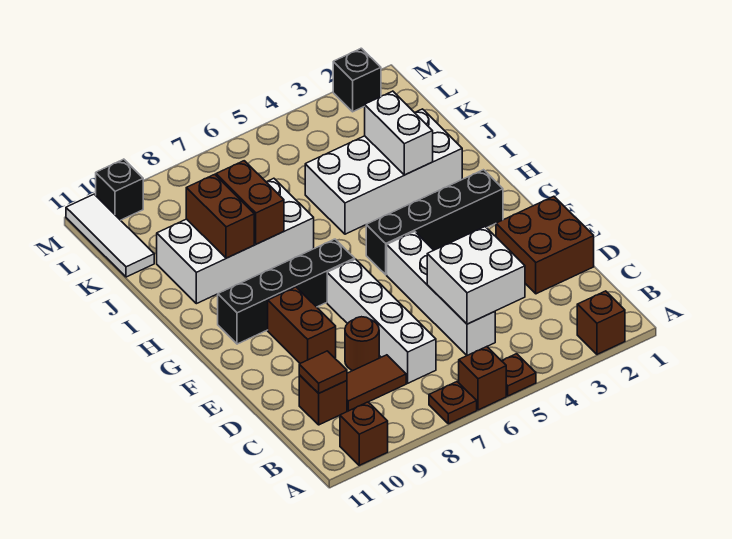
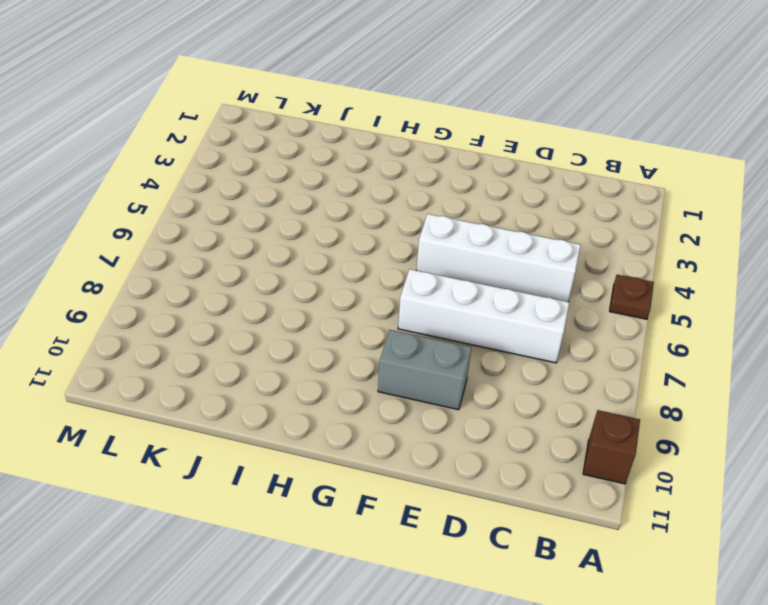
grey 1x2 brick [378,330,472,410] -> brown 1x2 brick [268,287,336,363]
none -> brown 1x1 brick [577,291,625,354]
none -> brown 1x1 brick [459,347,506,410]
none -> brown 1x1 plate [429,382,477,424]

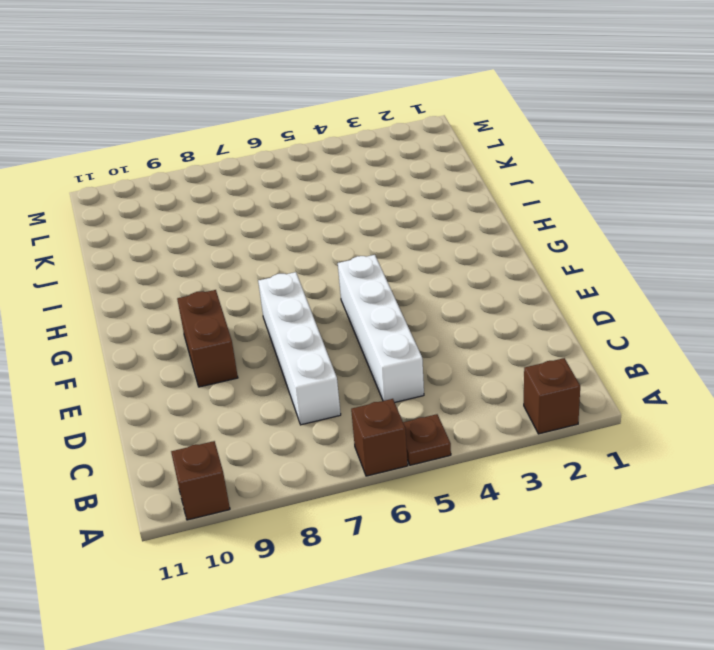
none -> brown 1x1 plate [429,382,477,424]
none -> brown 1x2 tile [347,355,406,411]
none -> brown 1x1 brick [299,375,347,425]

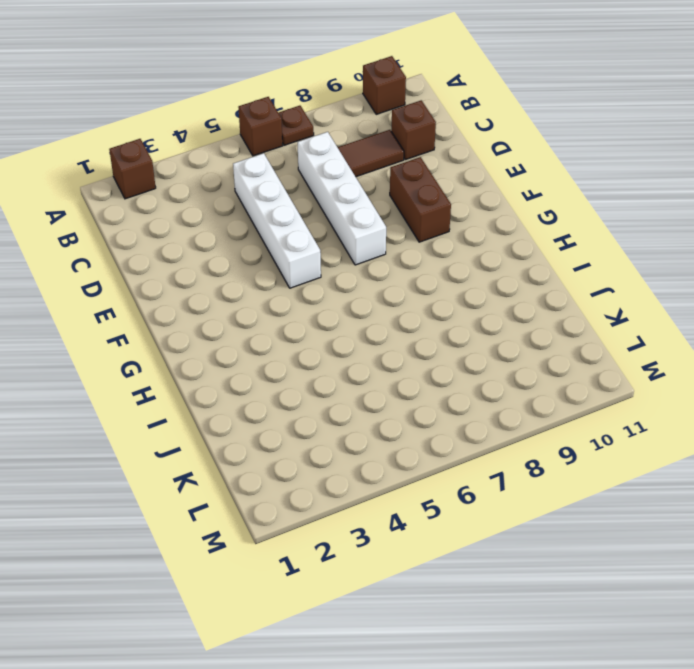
none -> brown 1x1 plate [502,354,536,396]
none -> brown 2x2 brick [496,196,594,294]
none -> brown 1x1 round brick [345,317,379,371]

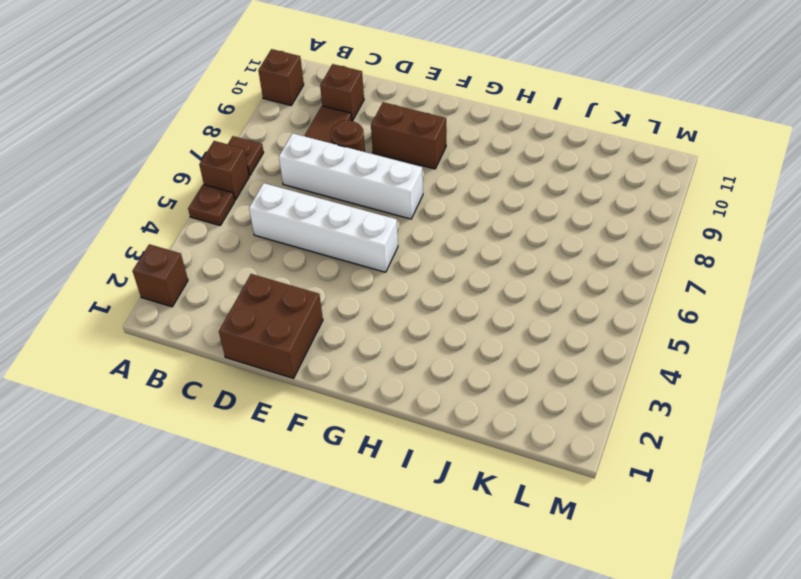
none -> black 1x4 brick [366,170,503,275]
none -> black 1x4 brick [218,239,355,344]
none -> white 2x4 brick [305,109,462,234]

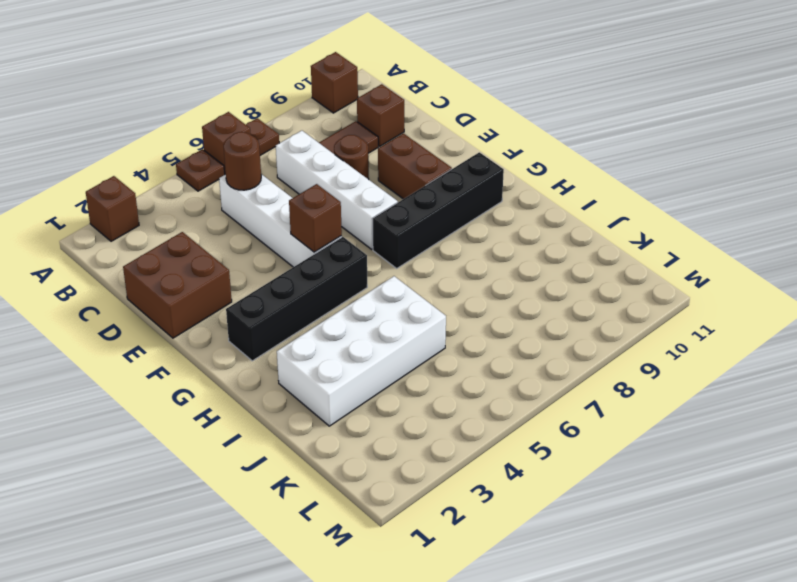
brown 1x1 round brick [224,132,261,190] -> white 2x2 brick [427,227,525,324]
brown 1x1 brick [289,184,342,252] -> none
none -> white 2x4 brick [157,178,314,304]
none -> white 1x3 tile [66,194,154,277]
none -> black 1x1 brick [333,48,381,112]

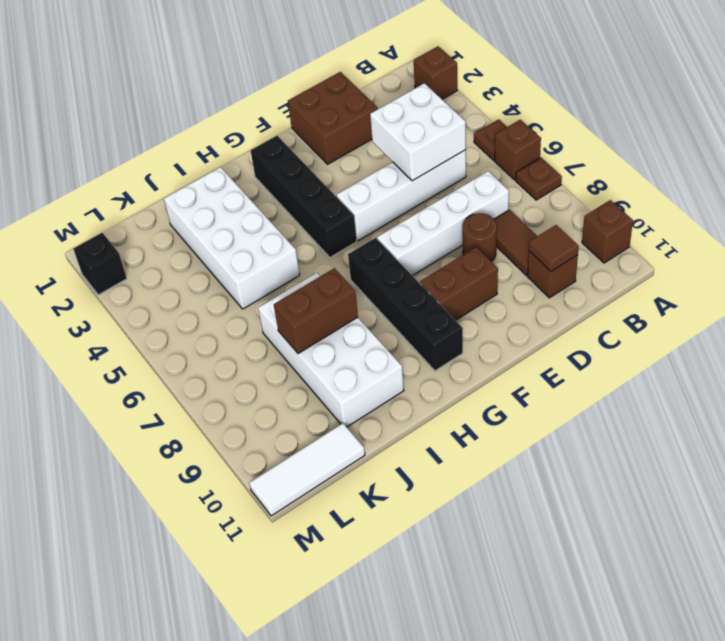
none -> black 1x1 brick [96,159,143,220]
none -> white 1x2 brick [365,91,433,175]
none -> brown 1x2 brick [186,174,254,258]

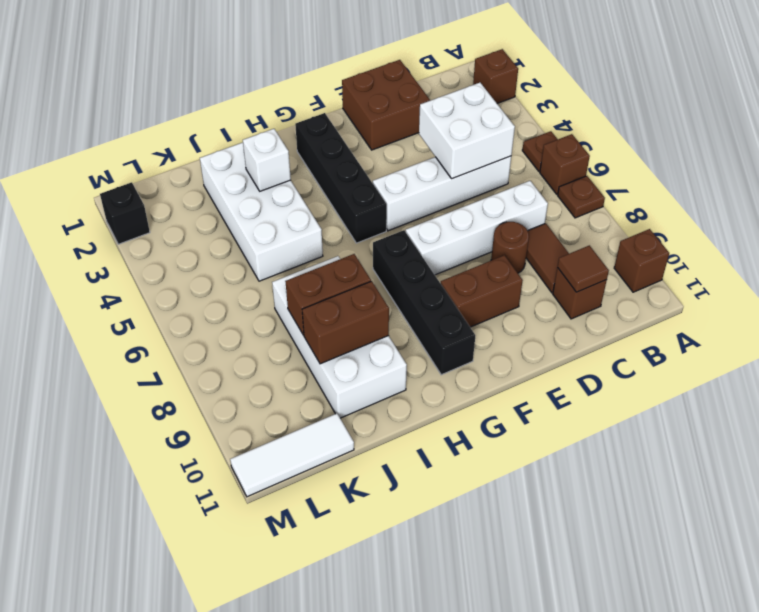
white 1x1 brick [243,129,291,191] -> white 1x2 brick [365,91,433,175]
none -> black 1x1 brick [96,159,143,220]

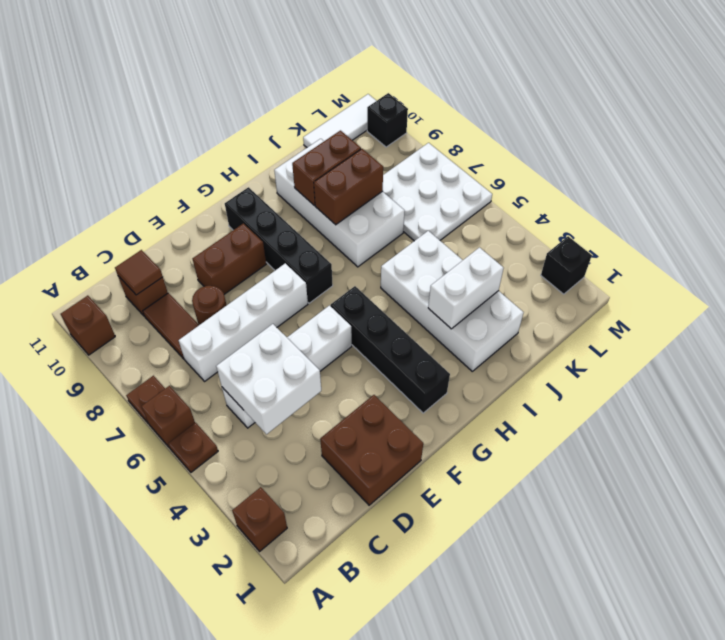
white 3x3 plate [383,143,492,241] -> none

